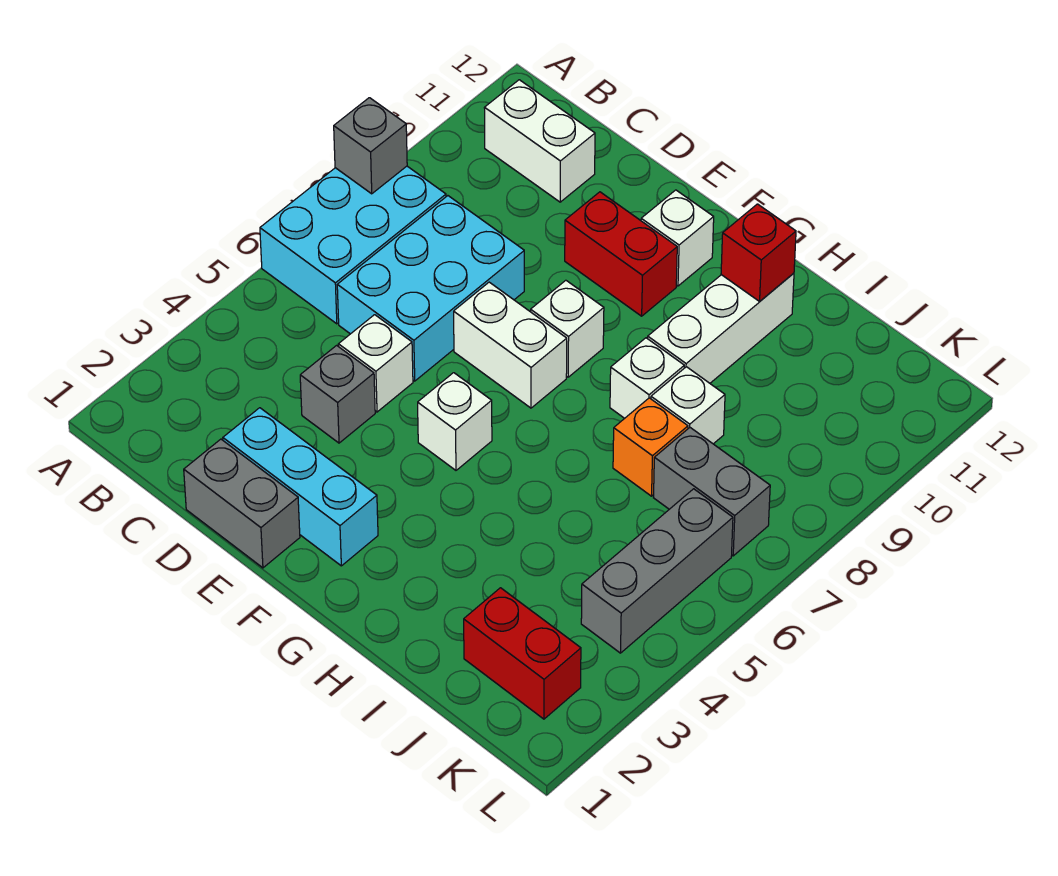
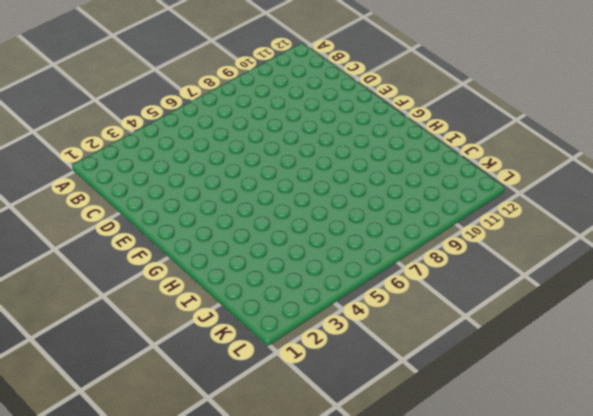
none -> cyan 2x3 brick [260,166,446,324]
none -> white 1x2 brick [485,80,595,202]
none -> cyan 2x3 brick [337,196,524,381]

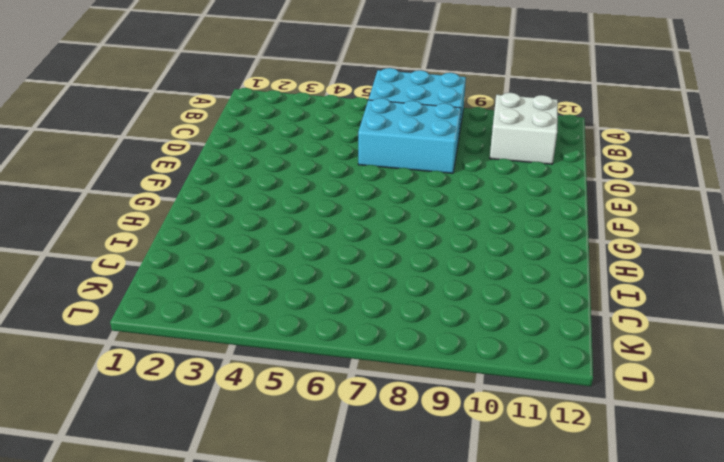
white 2x2 brick [490,93,558,164] -> white 1x2 brick [485,80,595,202]
none -> grey 1x2 brick [184,439,300,568]
none -> cyan 1x3 brick [223,408,378,566]
none -> grey 1x1 brick [300,345,375,443]

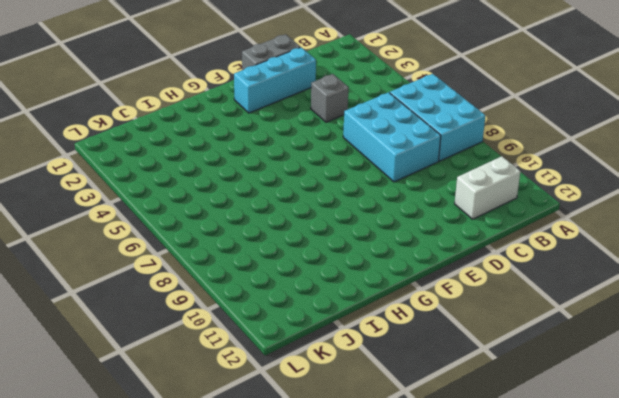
none -> white 1x1 brick [338,315,413,412]
none -> white 1x2 brick [454,282,567,408]
none -> red 1x2 brick [565,192,677,316]

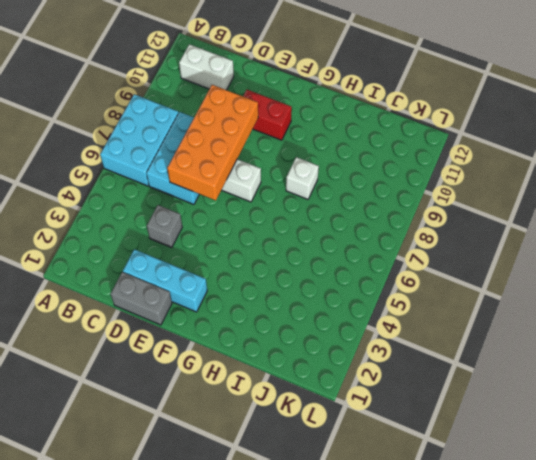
orange 2x4 brick [167,85,258,200] -> none
none -> white 1x1 brick [338,315,413,412]
none -> white 1x1 brick [418,373,492,470]
none -> white 1x1 brick [531,280,604,377]

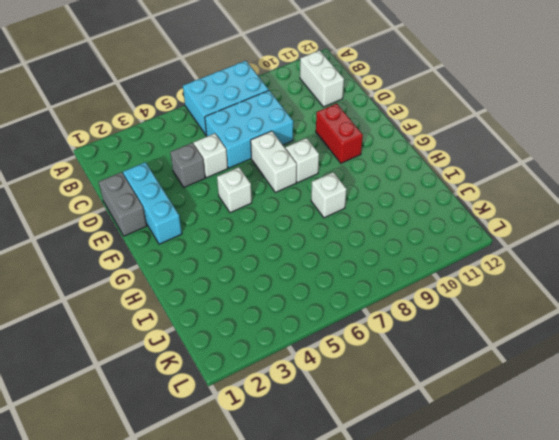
none -> white 1x1 brick [641,190,714,286]
none -> white 1x3 brick [648,273,794,383]
none -> orange 1x1 brick [613,398,688,496]

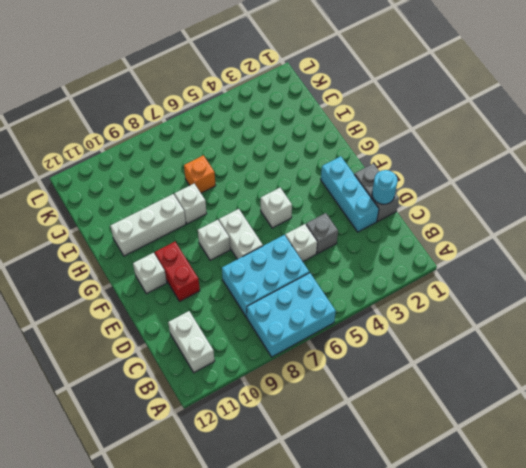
cyan 1x1 round brick [372,170,398,204] -> none
none -> white 1x1 brick [651,367,725,444]
none -> red 1x2 brick [464,588,581,719]
none -> grey 1x2 brick [654,428,770,556]

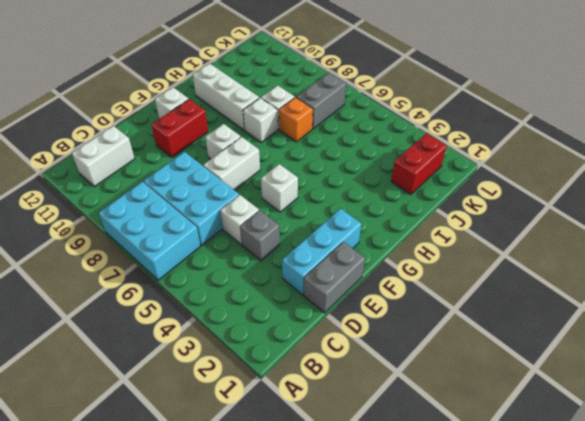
none -> grey 1x3 brick [581,489,733,653]
none -> grey 1x1 brick [334,98,407,194]
none -> red 1x1 brick [721,204,796,301]

